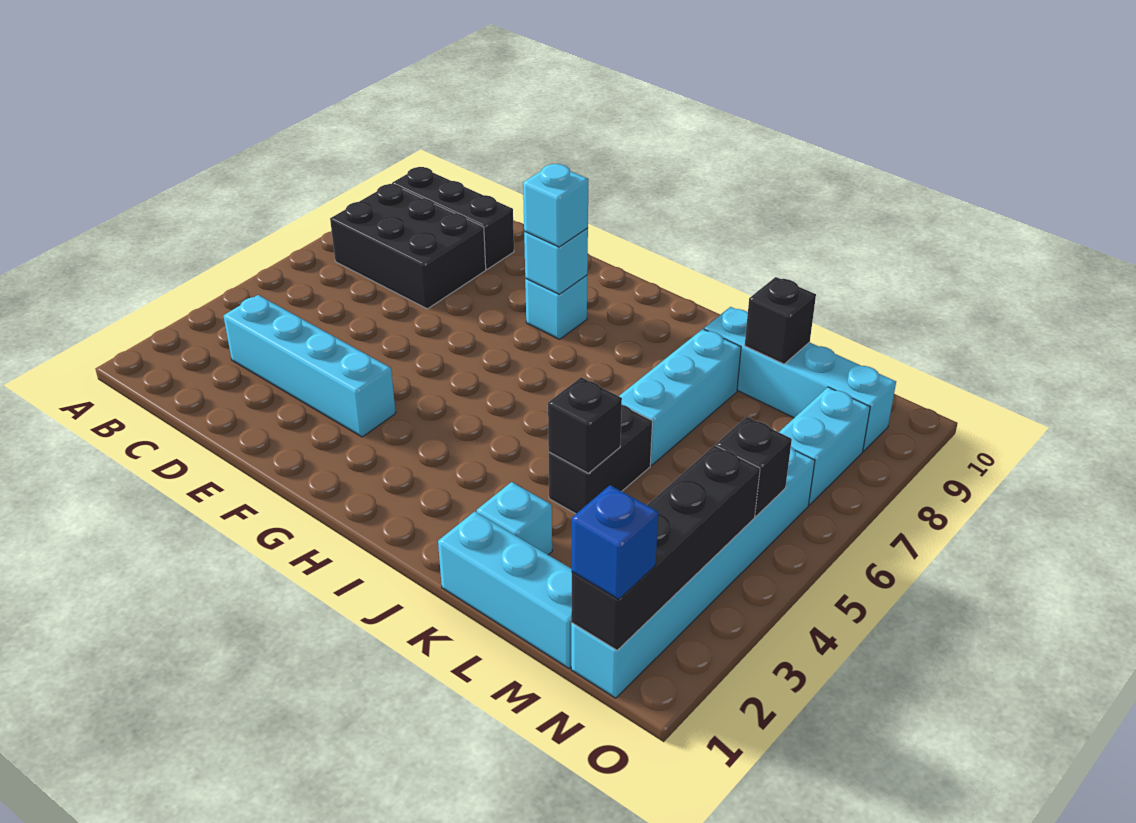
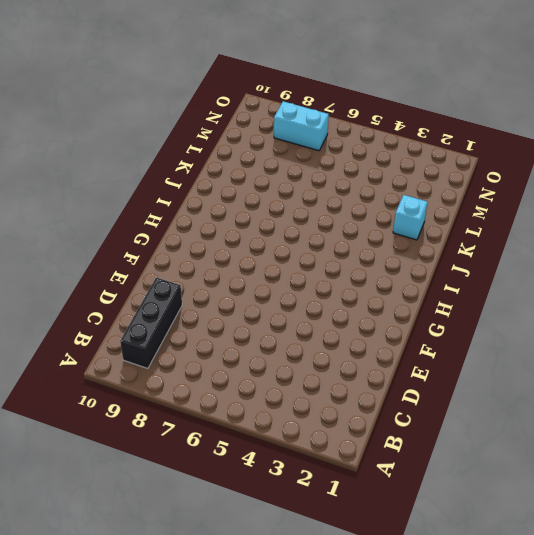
none -> black 2x3 brick [330,184,486,309]
none -> cyan 1x4 brick [224,295,396,437]
none -> cyan 1x1 brick [525,275,587,339]

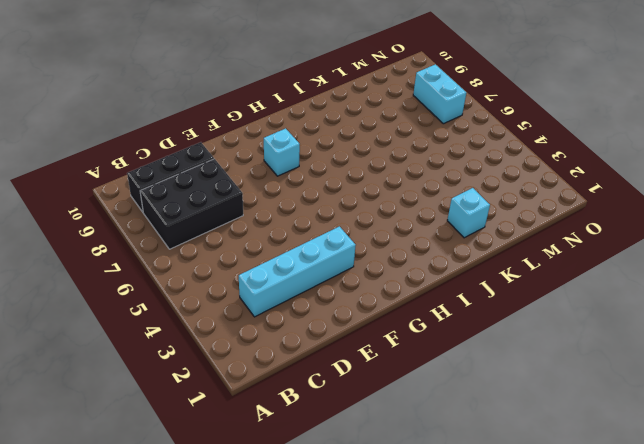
none -> cyan 1x3 brick [438,511,572,668]
none -> black 1x2 brick [549,405,652,514]
none -> cyan 1x3 brick [619,329,741,465]

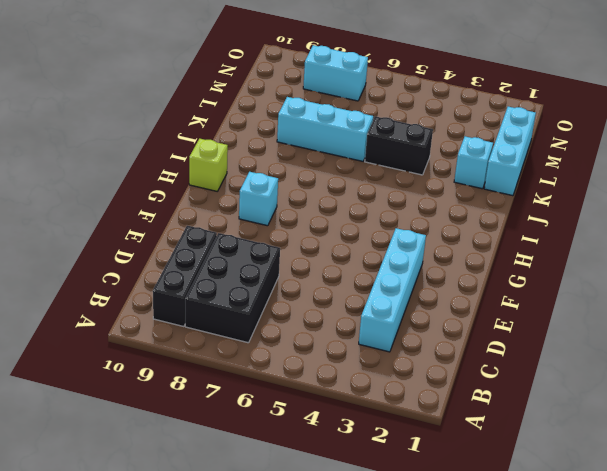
lime 1x1 brick [189,139,228,191] -> none
none -> cyan 1x4 brick [704,307,896,451]
none -> cyan 1x6 brick [571,447,815,698]
none -> cyan 1x1 brick [524,228,588,294]

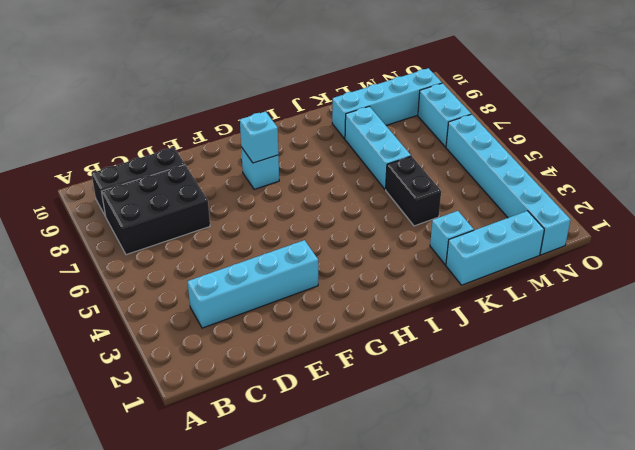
none -> black 1x1 brick [548,377,622,473]
none -> black 1x1 brick [745,277,816,364]
none -> black 1x4 brick [571,445,760,650]

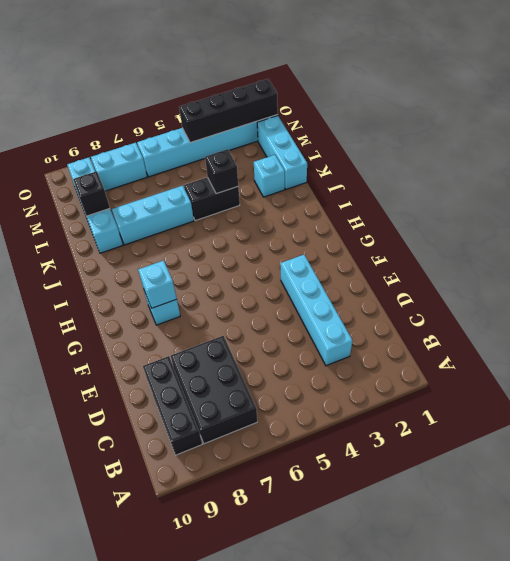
none -> black 1x1 brick [716,417,792,516]
none -> cyan 1x1 brick [523,164,588,247]
none -> blue 1x1 brick [572,485,658,599]

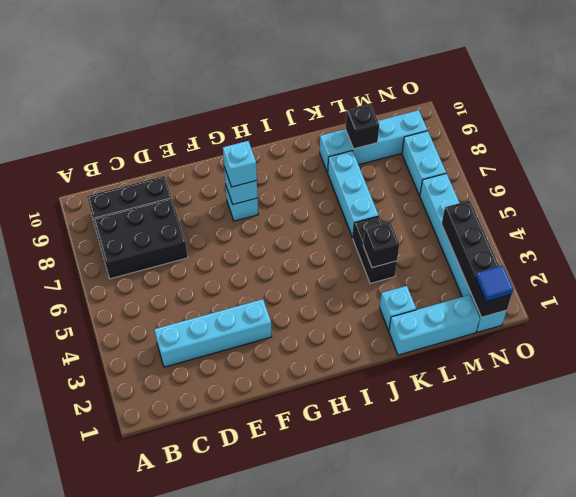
blue 1x1 tile [476,266,513,301] -> blue 1x1 brick [572,485,658,599]
none -> black 1x1 brick [716,417,792,516]

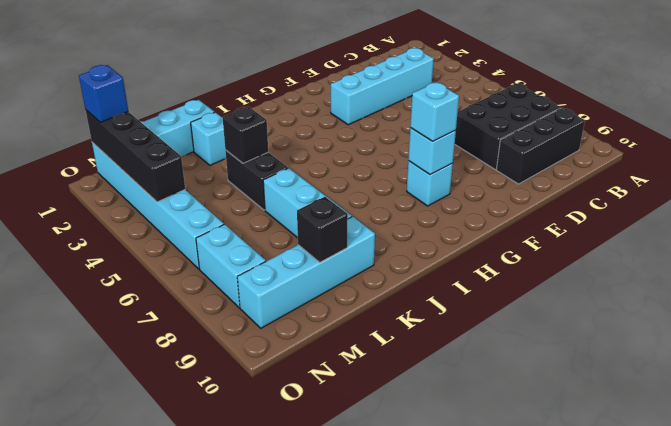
none -> black 1x1 brick [716,417,792,516]

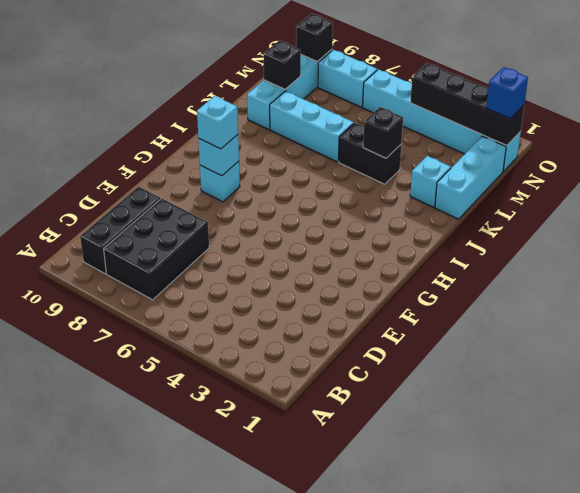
black 1x1 brick [296,14,333,62] -> black 1x1 brick moved to [716,417,792,516]
none -> cyan 1x4 brick [224,295,396,437]

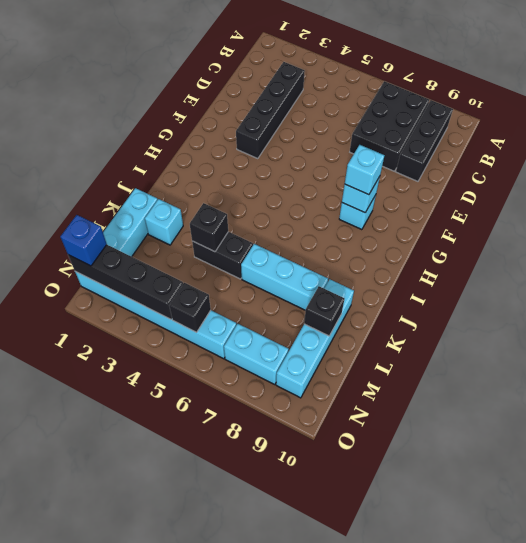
black 1x4 brick [236,62,305,158] -> cyan 1x4 brick [224,295,396,437]

